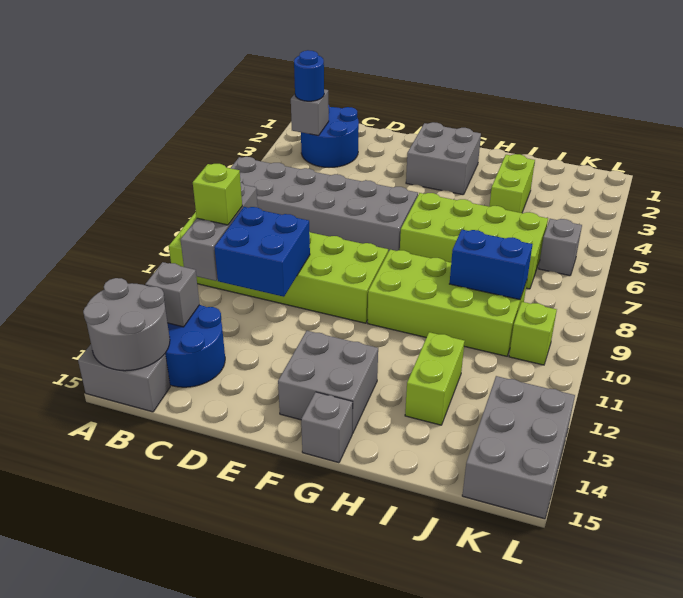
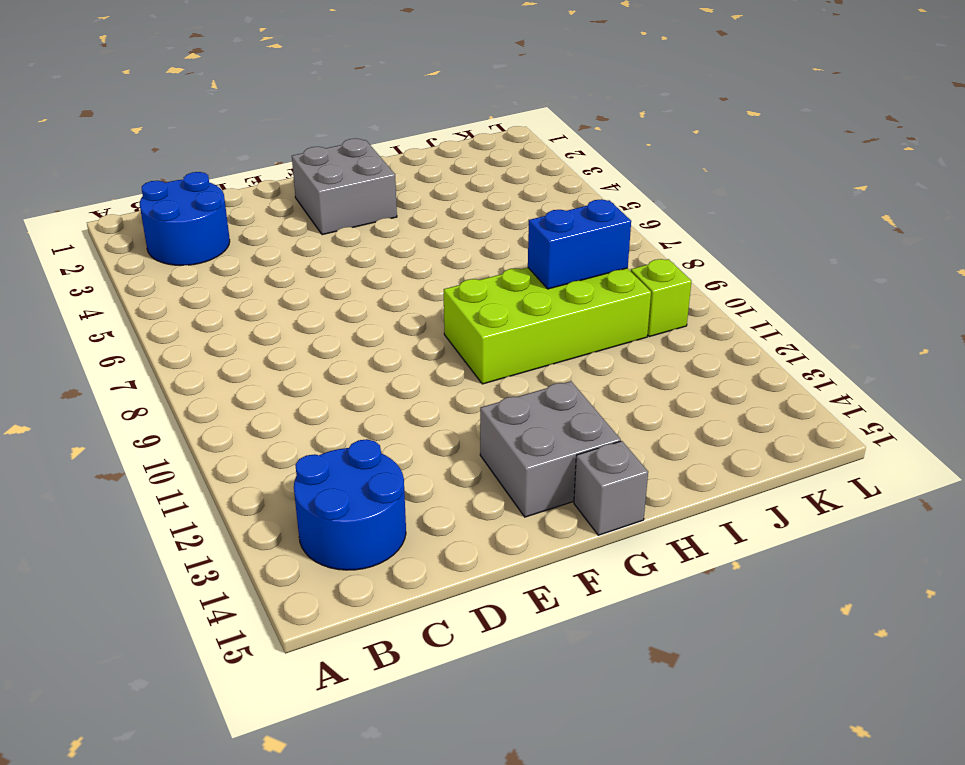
none -> grey 2x6 brick [231,157,418,252]
none -> lime 2x6 brick [169,212,388,323]
none -> grey 1x2 brick [78,344,170,412]

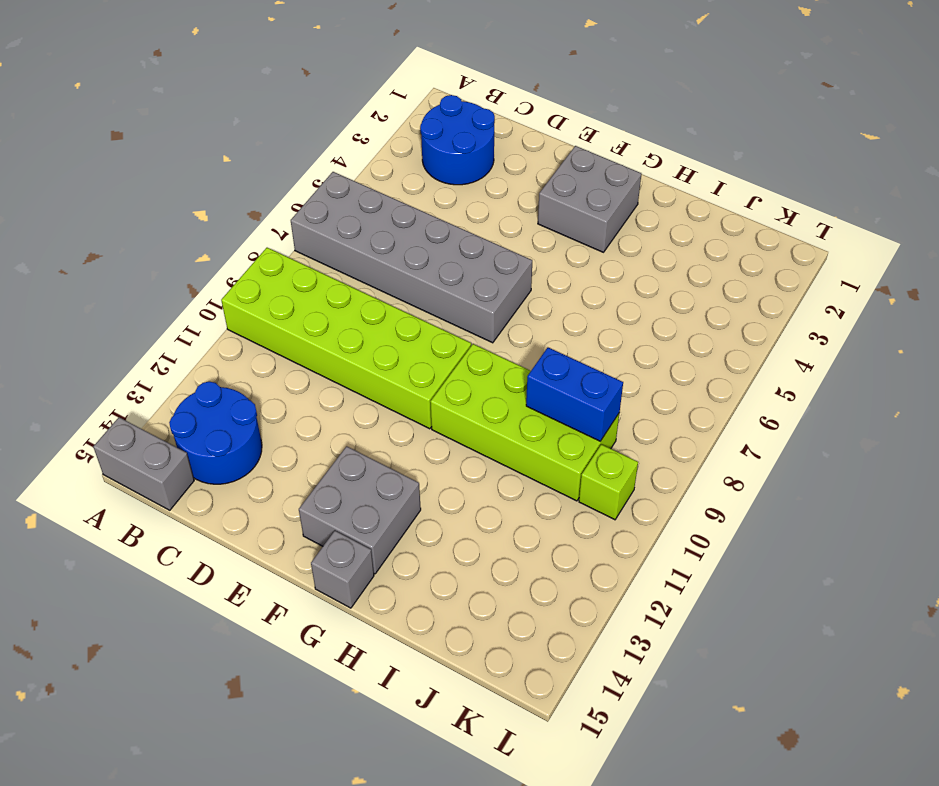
none -> lime 2x4 brick [400,193,548,289]
none -> lime 1x2 brick [489,154,535,213]
none -> lime 1x2 brick [405,332,465,425]

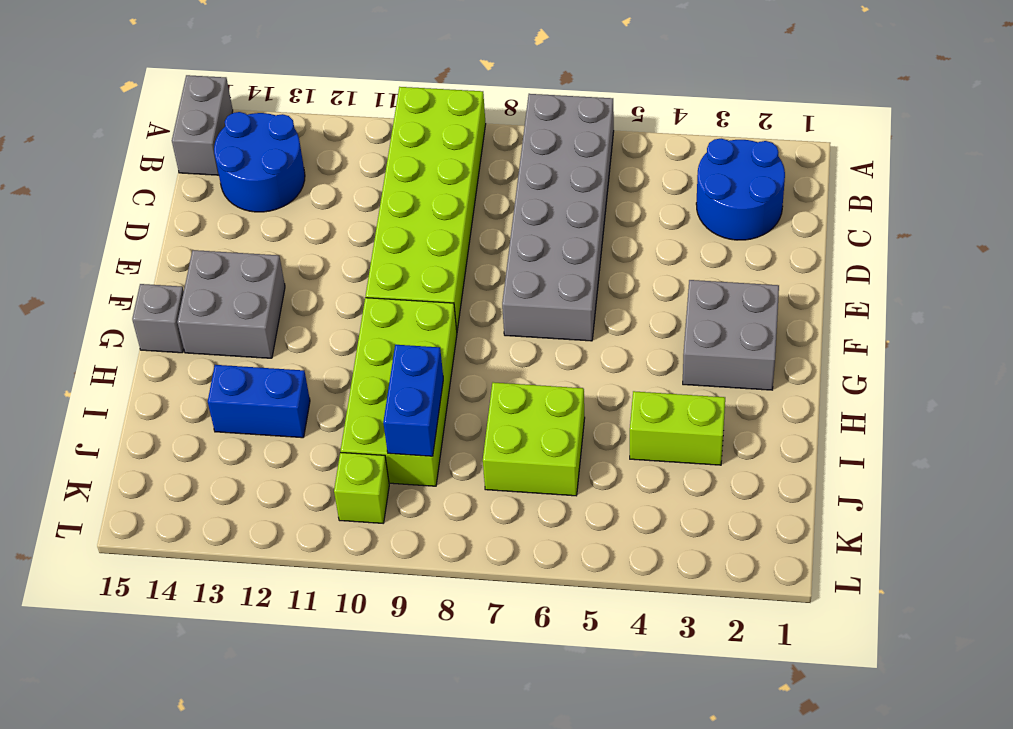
lime 2x2 brick [483,382,585,496] -> lime 2x4 brick [400,193,548,289]
blue 1x2 brick [208,365,310,438] -> lime 1x2 brick [405,332,465,425]
none -> grey 1x1 brick [539,219,582,276]
none -> grey 2x3 brick [462,376,575,519]
none -> grey 2x2 round brick [83,278,170,371]

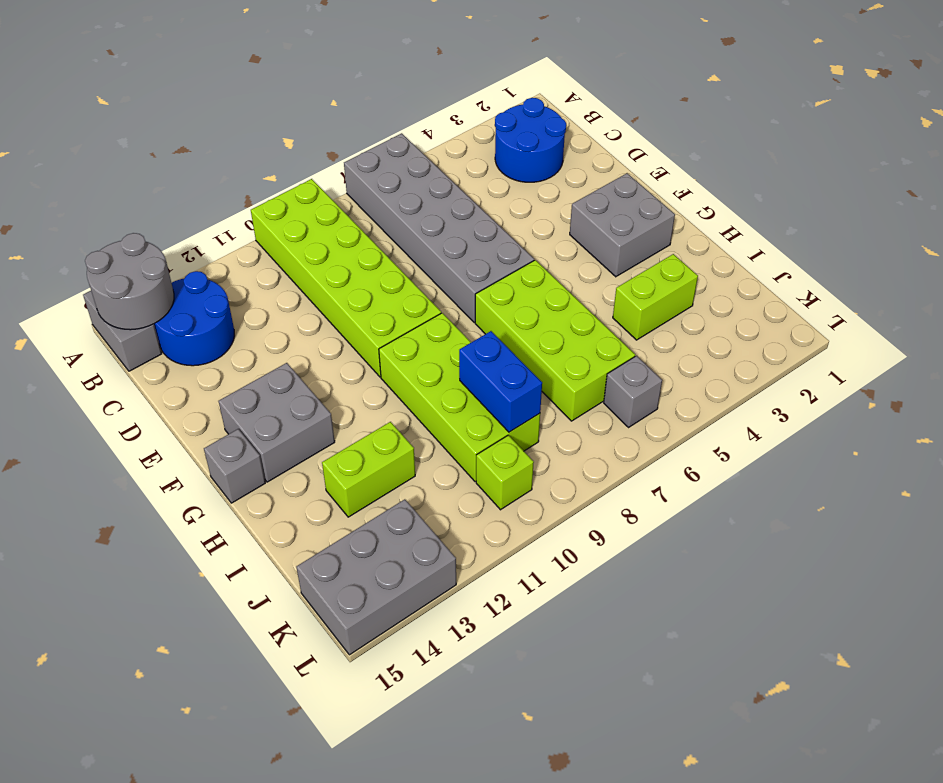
none -> grey 1x1 brick [291,89,329,136]
none -> grey 1x3 brick [180,183,258,281]
none -> grey 1x1 brick [145,262,200,327]

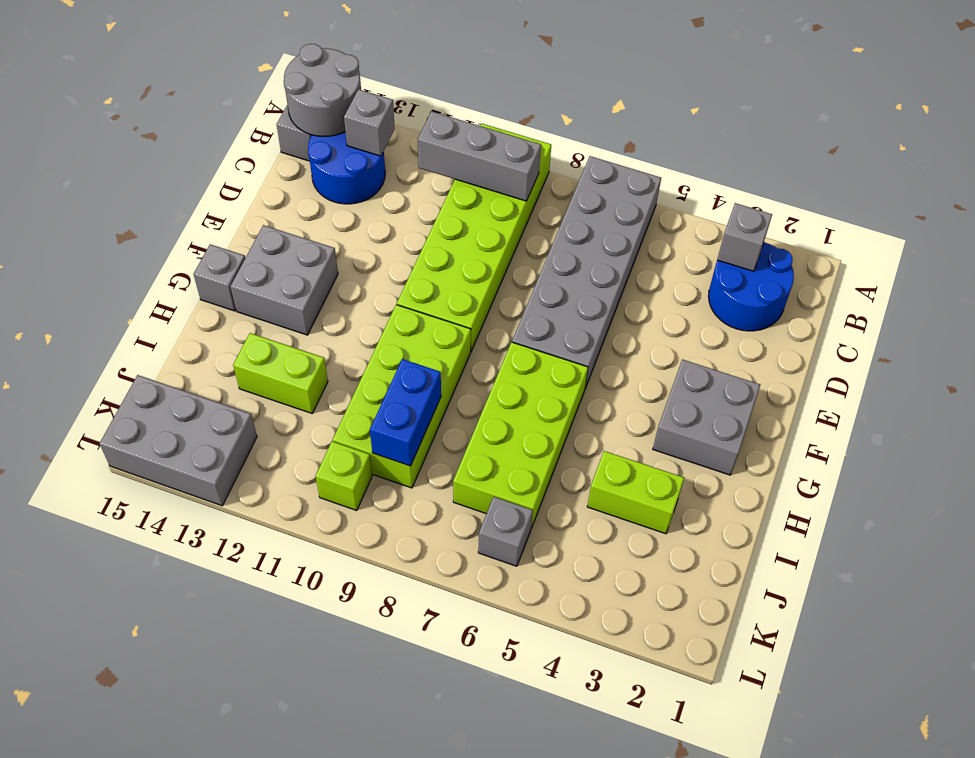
none -> blue 2x2 brick [214,207,310,297]
none -> blue 1x1 round brick [294,50,324,101]
none -> lime 1x1 brick [193,164,242,225]

